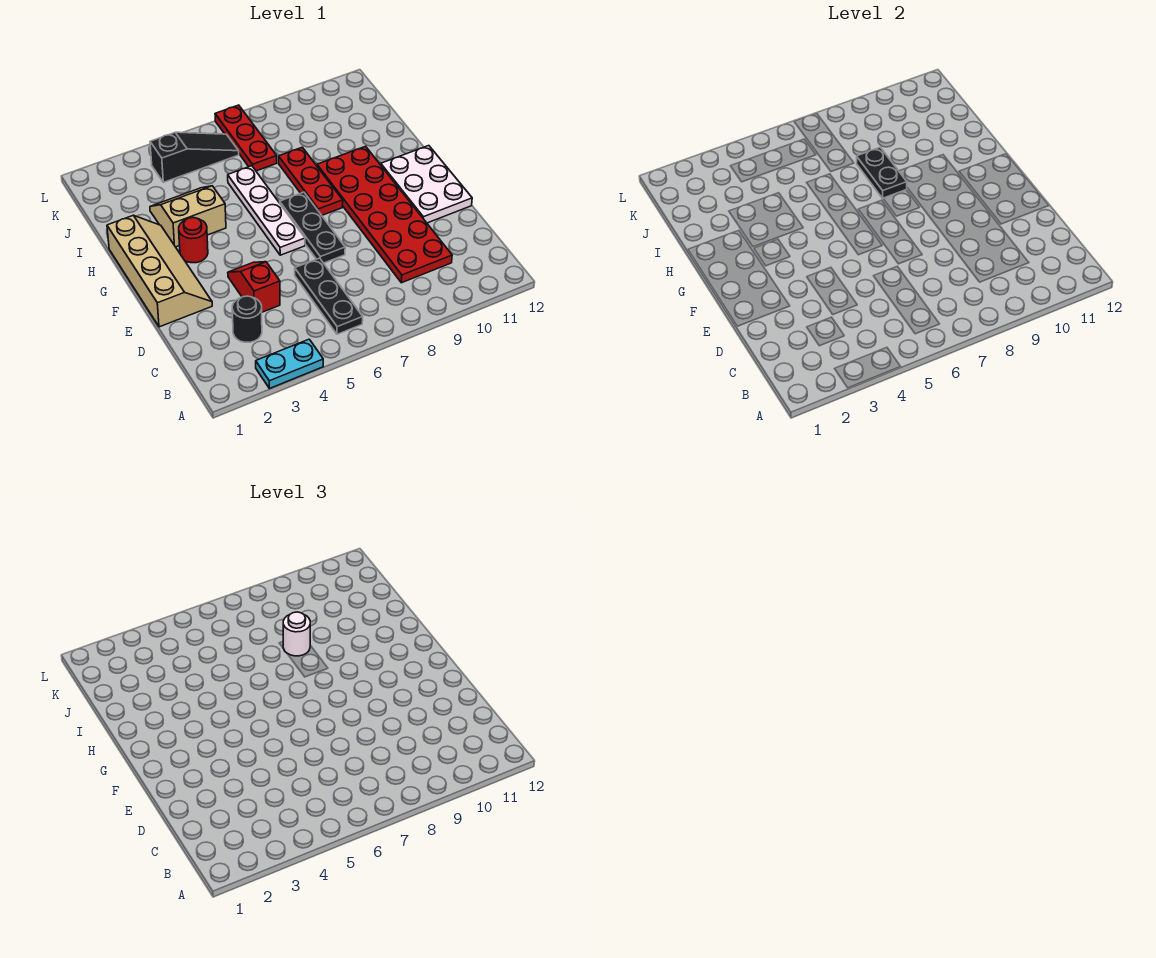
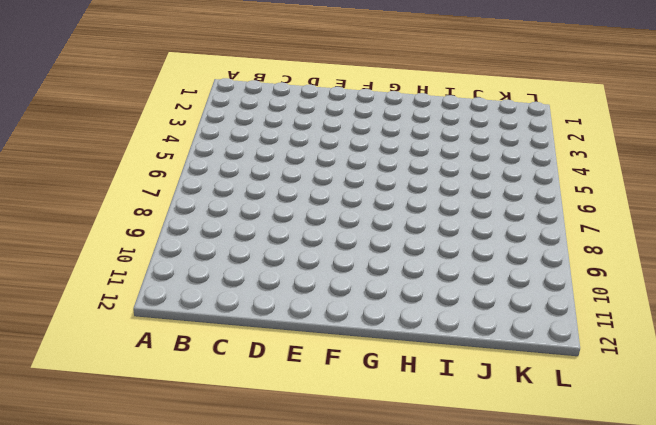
none -> cyan 1x2 plate [256,339,323,389]
none -> black 1x3 plate [295,258,363,334]
none -> black 1x1 round brick [232,296,262,342]

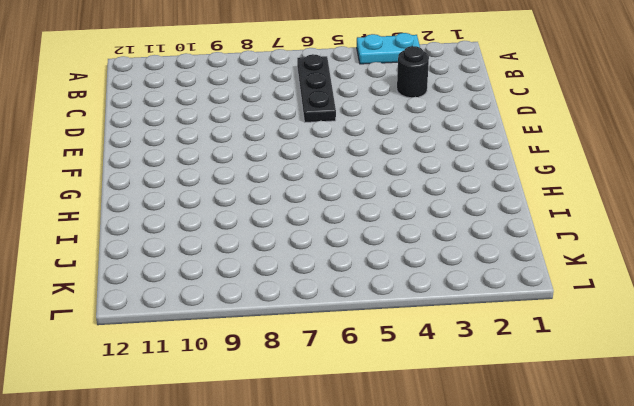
none -> red 2x6 plate [317,146,452,283]
none -> red 1x2 slope [228,262,280,312]
none -> tan 2x4 slope [107,215,212,327]

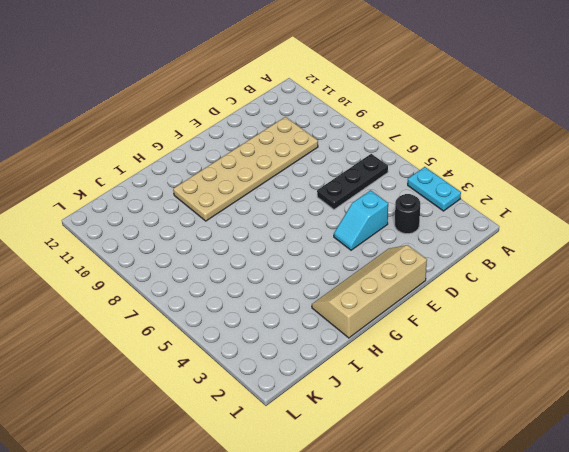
tan 2x6 plate [173,117,318,221] -> red 2x6 plate [317,146,452,283]
cyan 1x2 slope [334,190,388,250] -> red 1x2 slope [228,262,280,312]
none -> black 1x3 plate [280,192,345,263]
none -> white 2x3 plate [381,146,472,223]
none -> white 1x4 plate [228,166,305,255]

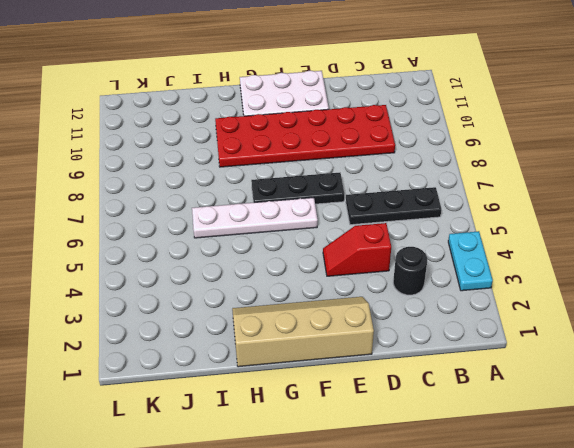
none -> red 1x1 round brick [179,218,208,263]
none -> red 1x3 plate [279,147,343,215]
none -> tan 2x2 slope [150,186,226,247]

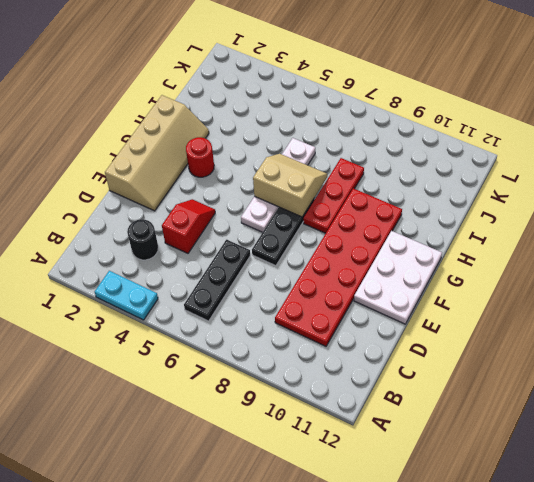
tan 2x2 slope [253,154,327,217] -> tan 2x2 slope moved to [150,186,226,247]
none -> red 1x3 plate [215,105,277,171]
none -> black 1x3 slope [150,132,239,182]
none -> black 1x2 plate [857,147,907,198]

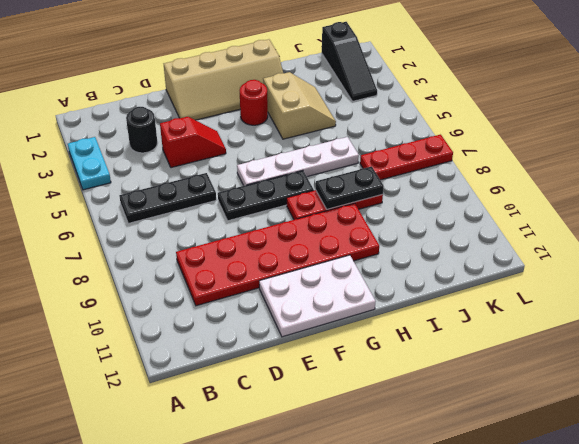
black 1x3 slope [322,22,377,101] -> black 1x3 slope moved to [150,132,239,182]
none -> white 1x1 round brick [283,612,310,656]

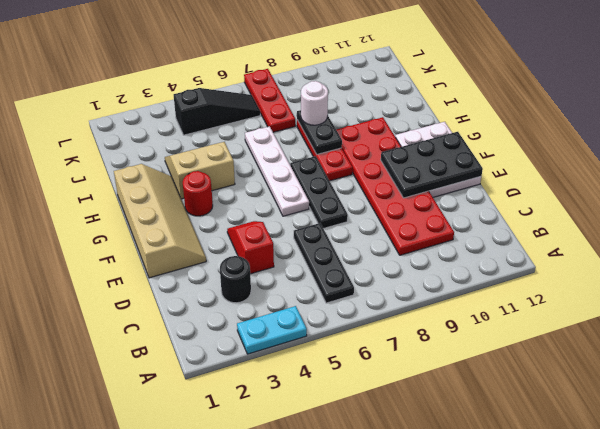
black 2x3 plate [381,132,483,198] -> none

